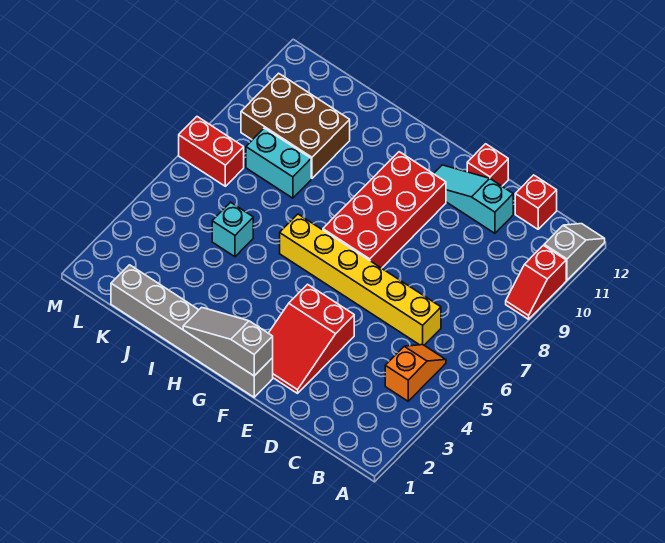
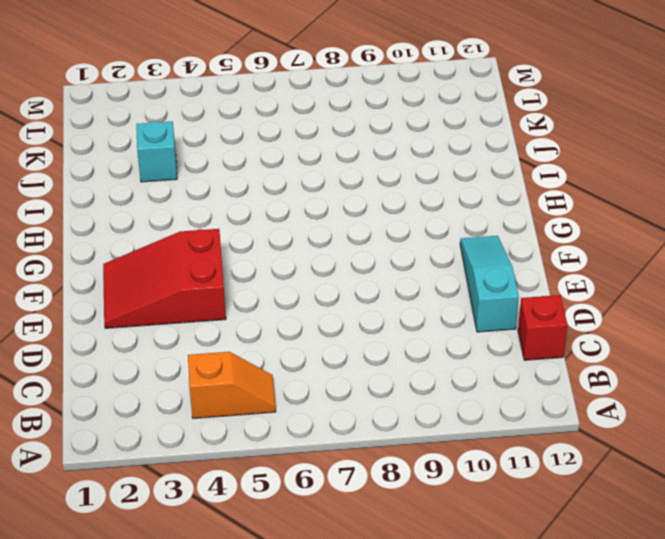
cyan 1x1 brick [136,121,177,182] -> cyan 1x1 brick moved to [212,202,253,257]
none -> red 1x2 slope [506,245,566,319]
none -> grey 1x2 slope [544,224,605,280]
none -> yellow 1x6 brick [280,214,441,345]

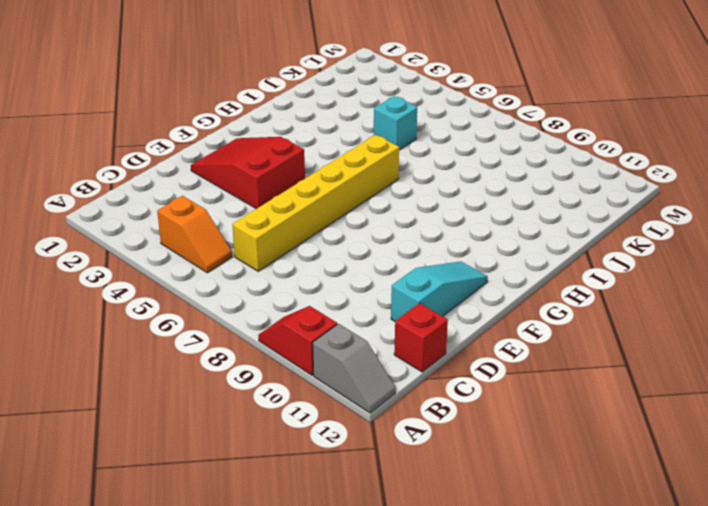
none -> red 1x1 brick [467,144,508,186]
none -> grey 1x6 brick [111,265,273,397]
none -> red 2x4 brick [323,152,446,268]

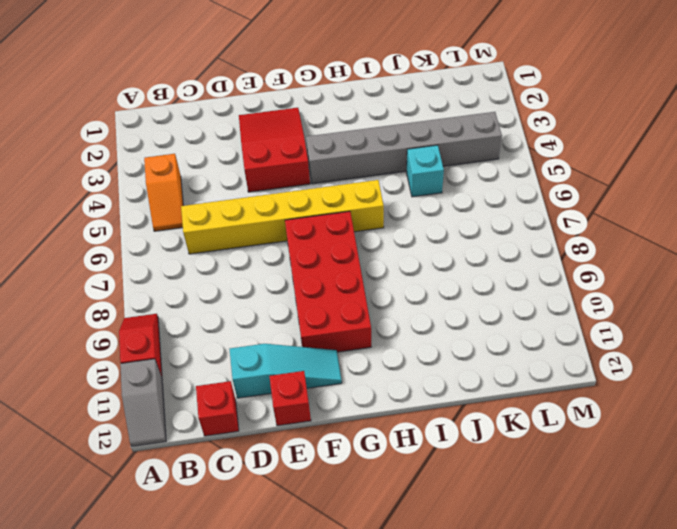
grey 1x6 brick [306,112,502,184] -> grey 1x6 brick moved to [111,265,273,397]
none -> cyan 1x2 brick [246,128,311,198]
none -> brown 2x3 brick [241,73,350,178]
none -> red 1x2 brick [179,117,244,186]

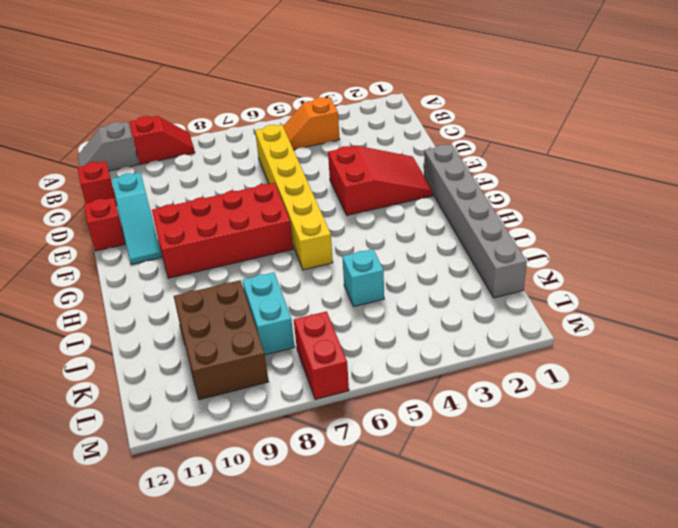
none -> grey 1x3 slope [183,307,273,376]

